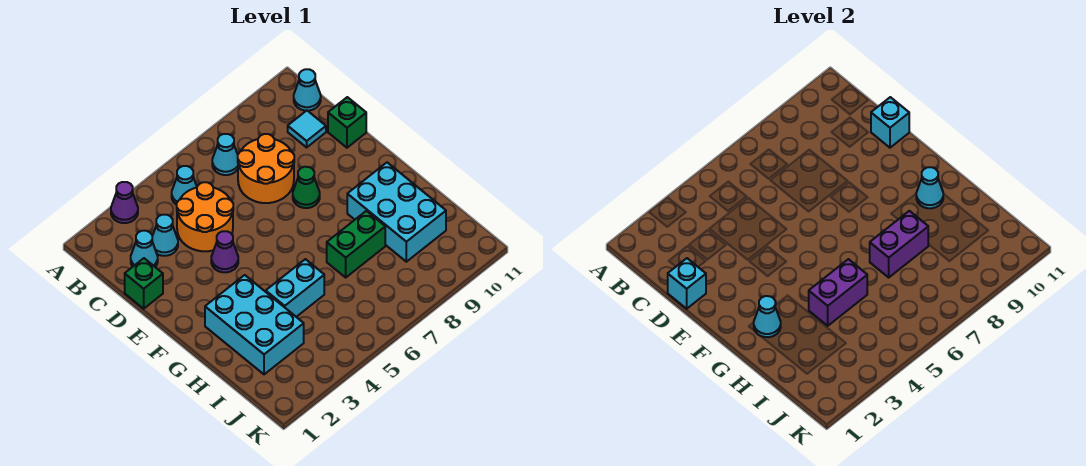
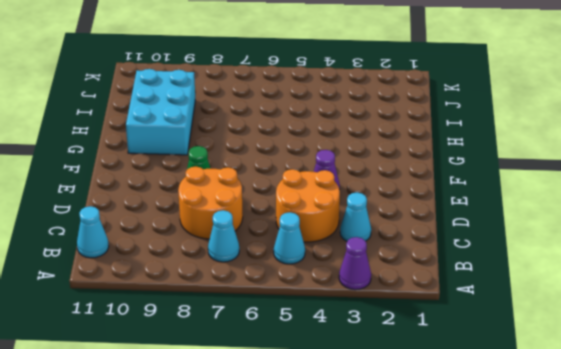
none -> cyan 1x1 cone [131,231,158,267]
none -> cyan 1x1 tile [288,111,326,147]
none -> green 1x1 brick [125,258,163,309]

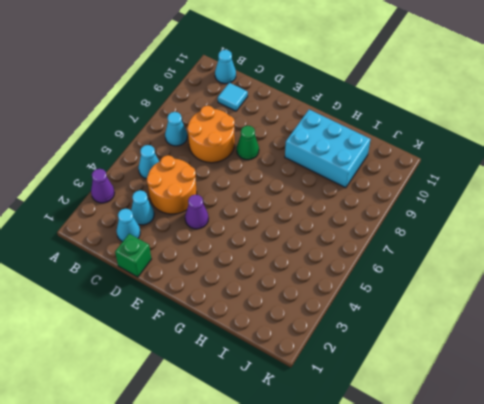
none -> green 1x1 brick [328,97,366,148]
none -> cyan 2x3 brick [205,275,304,374]
none -> cyan 1x2 brick [266,259,324,317]

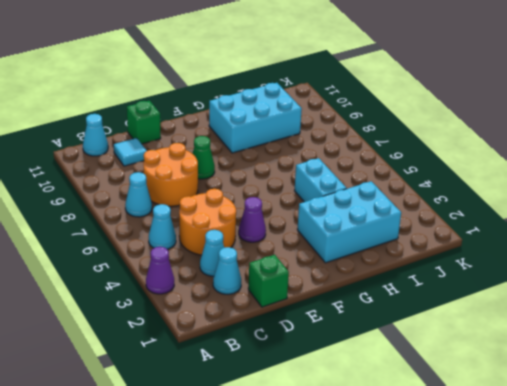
none -> green 1x2 brick [327,211,385,277]
none -> cyan 1x1 brick [668,258,706,309]
none -> cyan 1x1 brick [871,97,909,148]

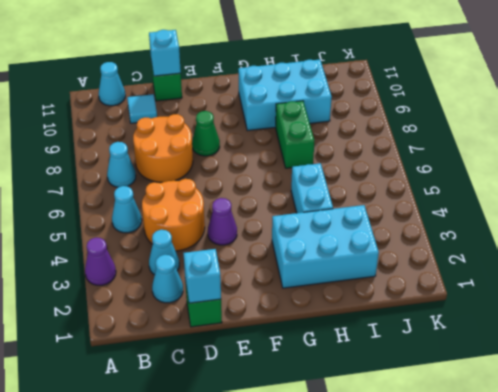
none -> cyan 1x1 cone [754,296,781,337]
none -> cyan 1x1 cone [916,167,943,208]
none -> purple 1x2 brick [809,259,867,326]

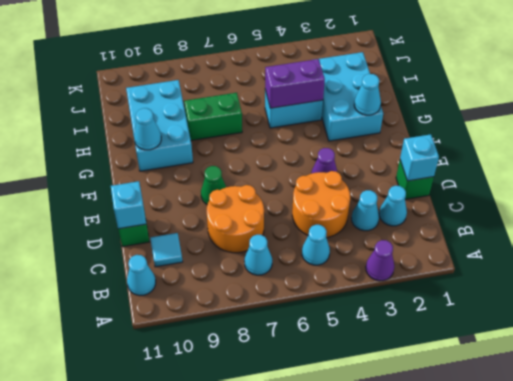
none -> purple 1x2 brick [870,211,928,277]

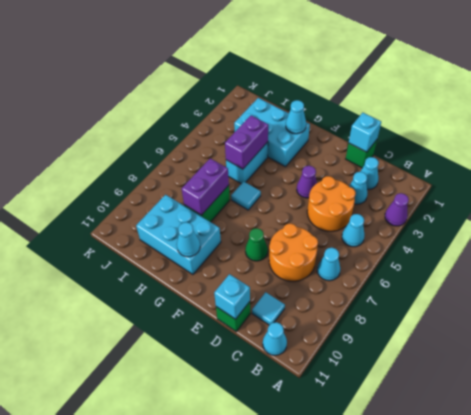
cyan 1x1 tile [231,181,261,210] -> none

